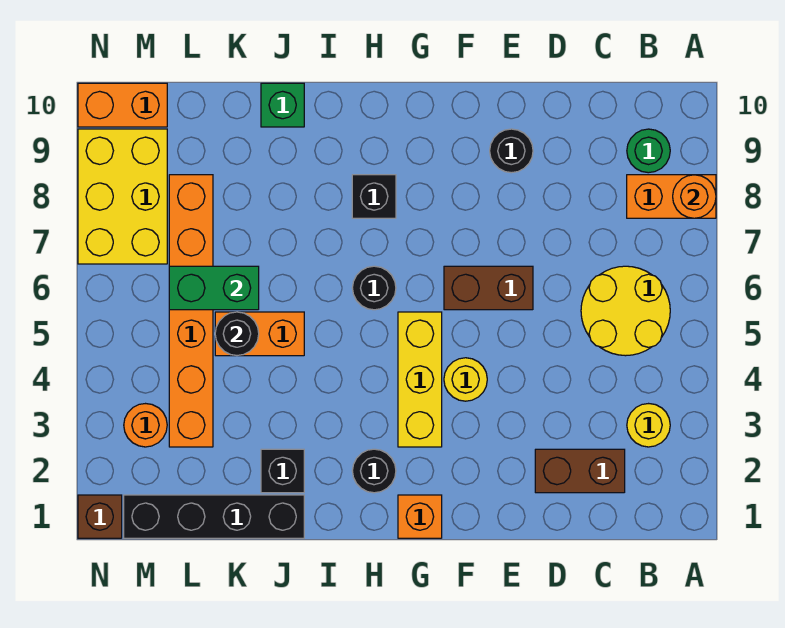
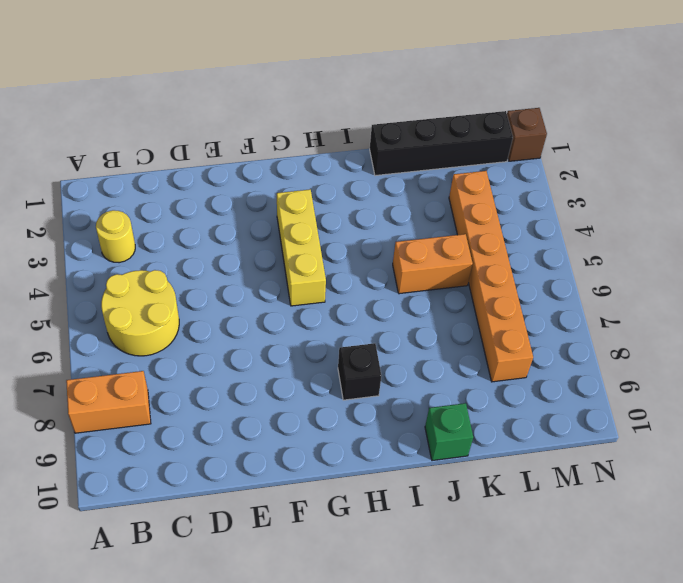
none -> green 1x1 round brick [627,129,670,173]
none -> brown 1x2 brick [535,449,625,493]
none -> brown 1x2 brick [444,266,533,310]

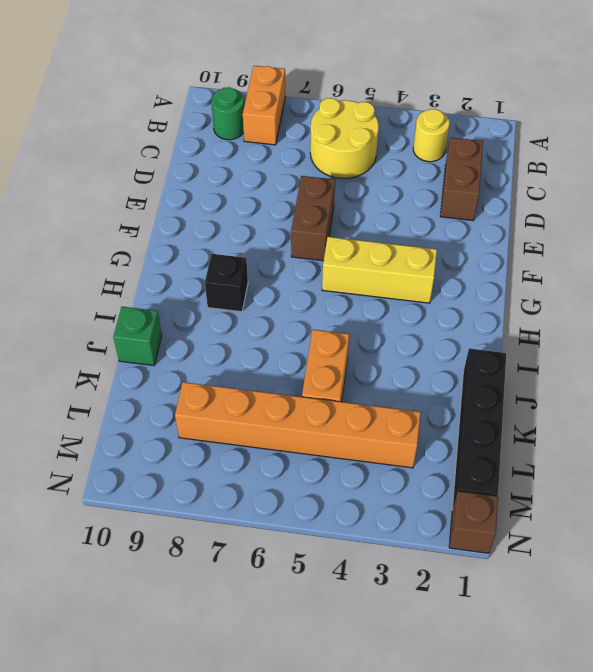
none -> black 1x1 round brick [490,129,533,173]
none -> yellow 1x1 round brick [444,358,487,401]
none -> orange 1x1 brick [398,495,442,538]

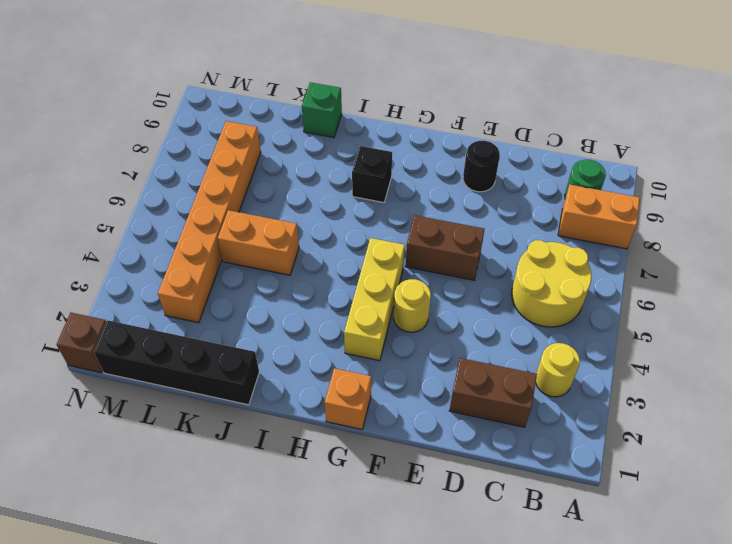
none -> black 1x1 round brick [352,449,396,493]
none -> black 1x1 round brick [352,266,396,310]
none -> black 1x1 brick [261,449,304,493]

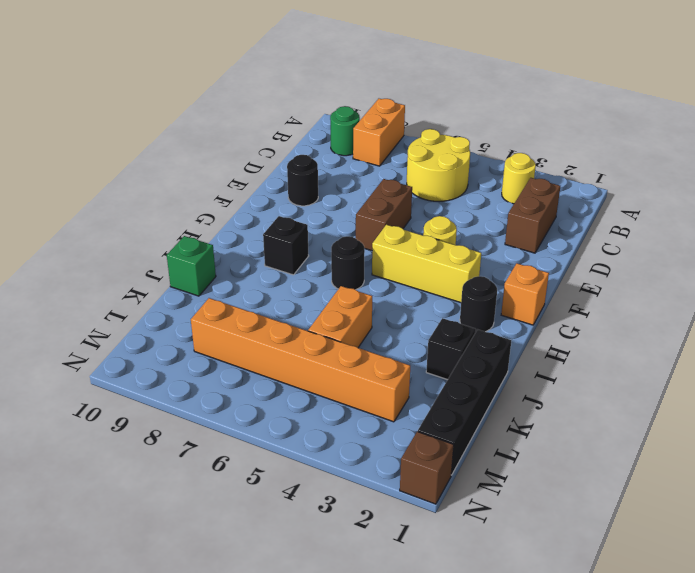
none -> orange 1x1 round brick [124,404,167,447]
none -> yellow 2x3 brick [78,129,167,264]
none -> orange 1x2 brick [78,83,167,127]

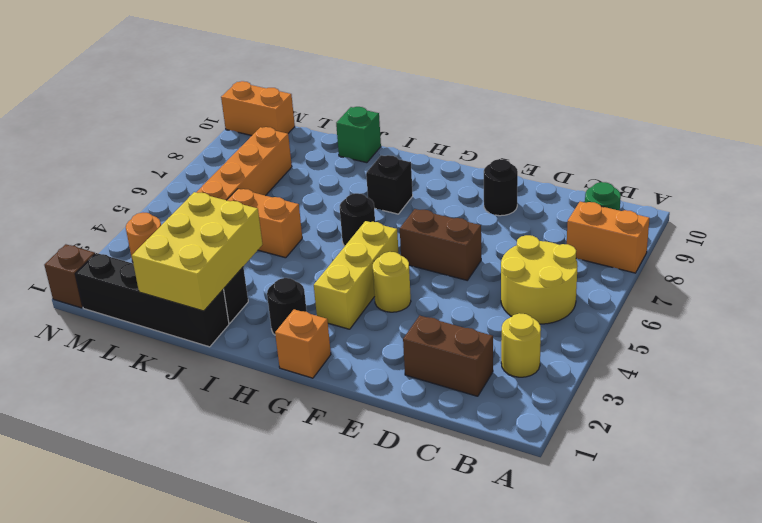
yellow 2x3 brick [132,192,262,311] -> yellow 2x3 brick moved to [78,129,167,264]
none -> orange 1x1 round brick [673,175,716,218]
none -> black 1x1 round brick [215,312,259,356]
none -> green 1x2 brick [169,266,259,310]

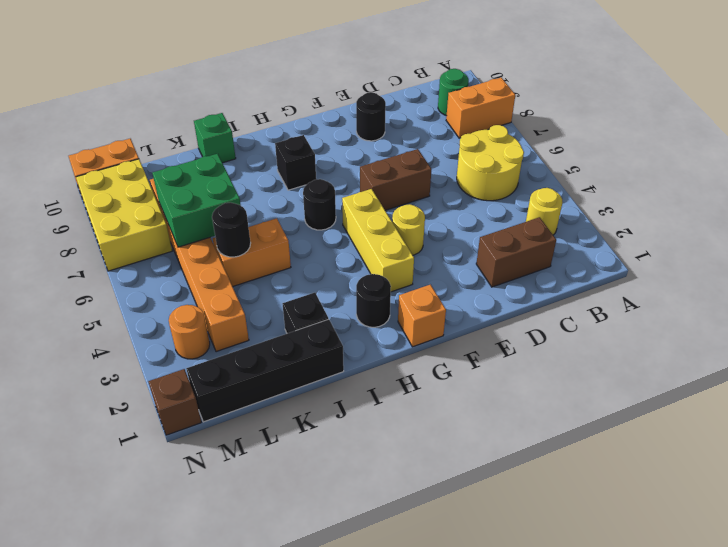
green 2x2 brick [152,154,241,247] -> green 1x2 brick [169,266,259,310]
none -> orange 1x1 round brick [673,175,716,218]

